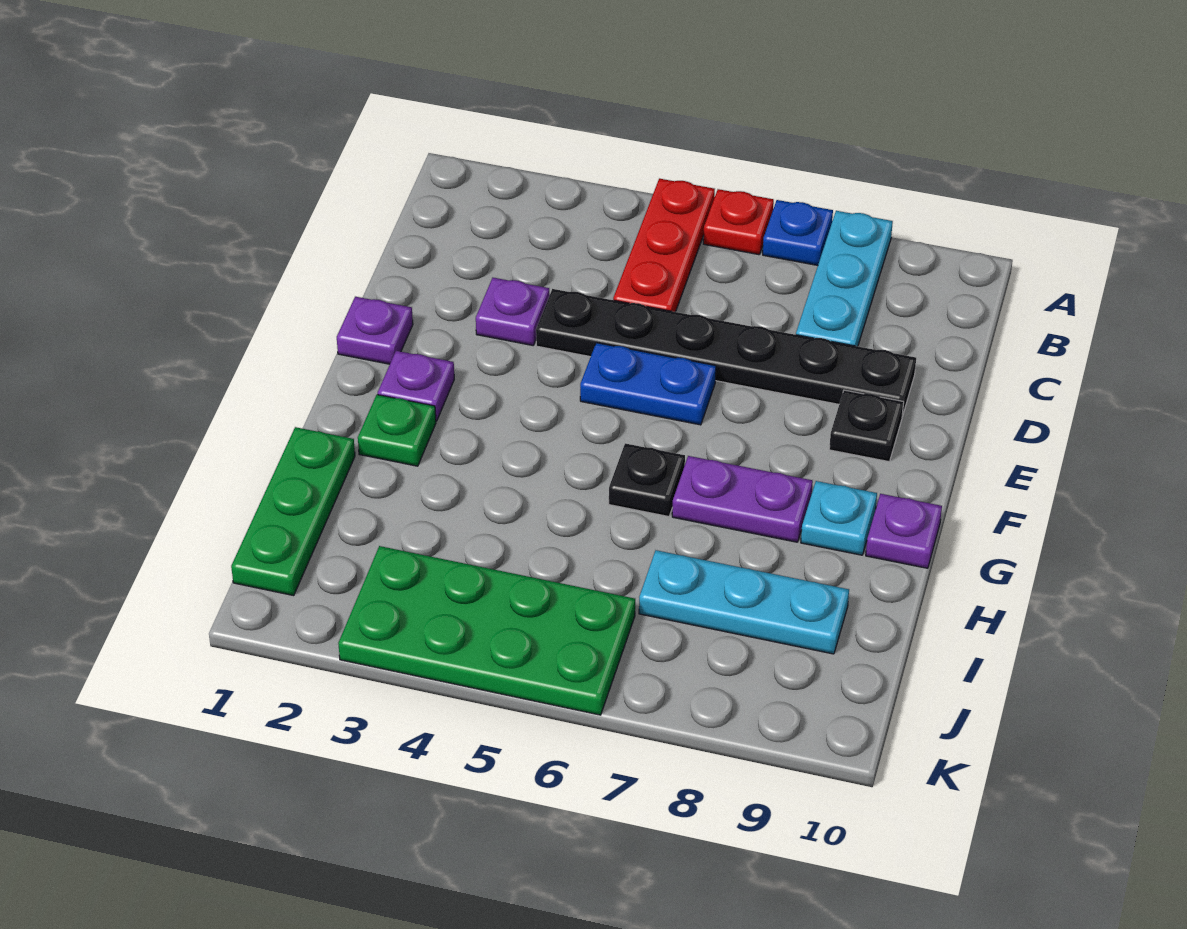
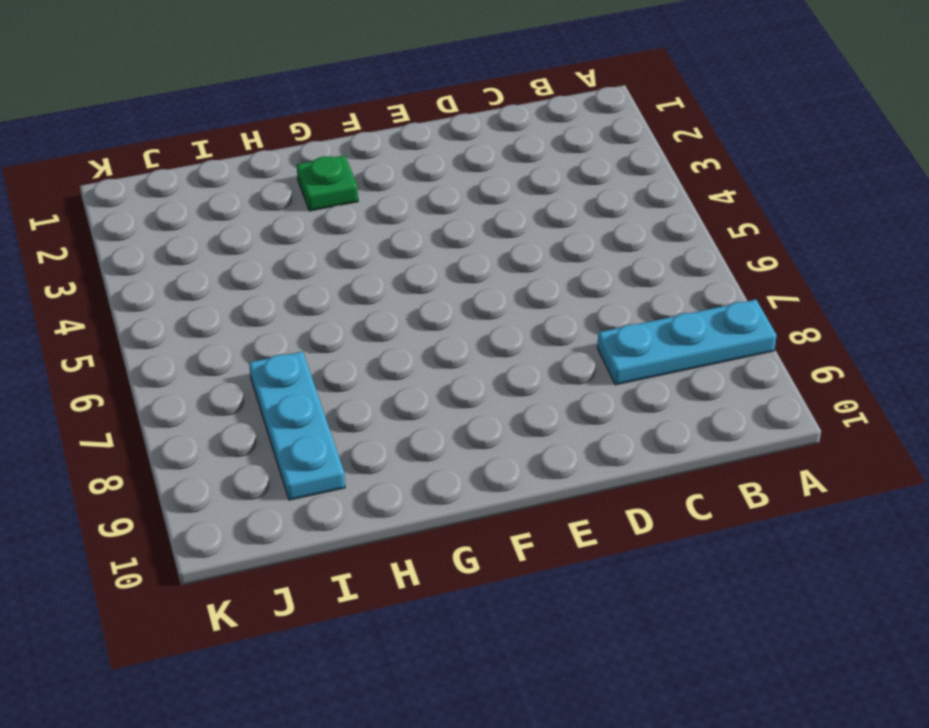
none -> red 1x3 plate [613,179,715,312]
none -> red 1x1 plate [703,189,774,255]
none -> blue 1x1 plate [763,200,833,265]

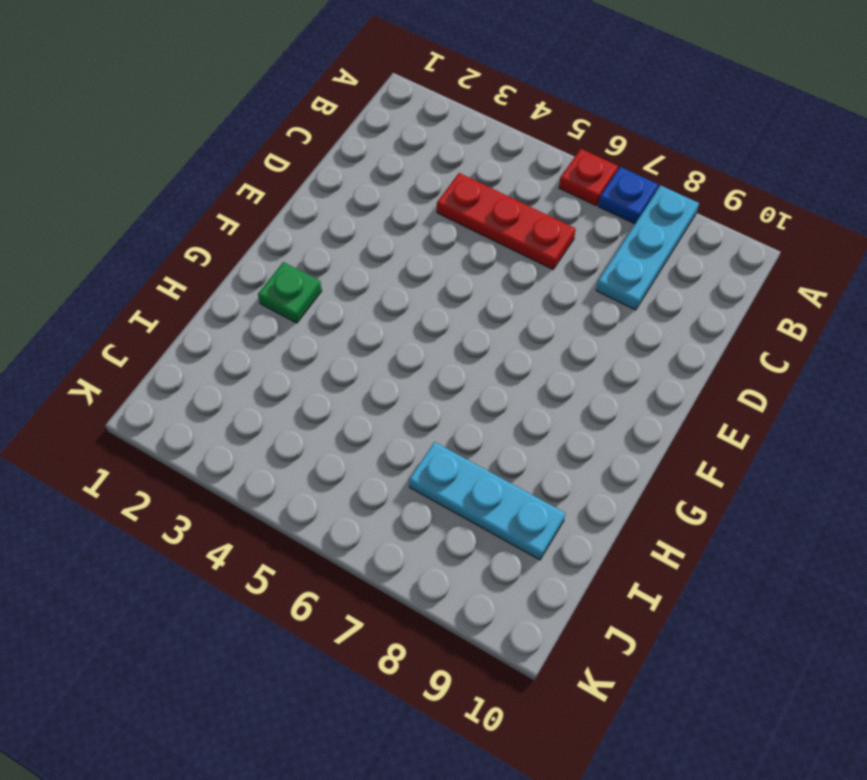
red 1x3 plate [437,173,576,269] -> red 1x3 plate turned to [613,179,715,312]
none -> purple 1x1 plate [476,278,550,345]
none -> black 1x6 plate [536,289,916,416]
none -> purple 1x1 plate [337,297,413,364]

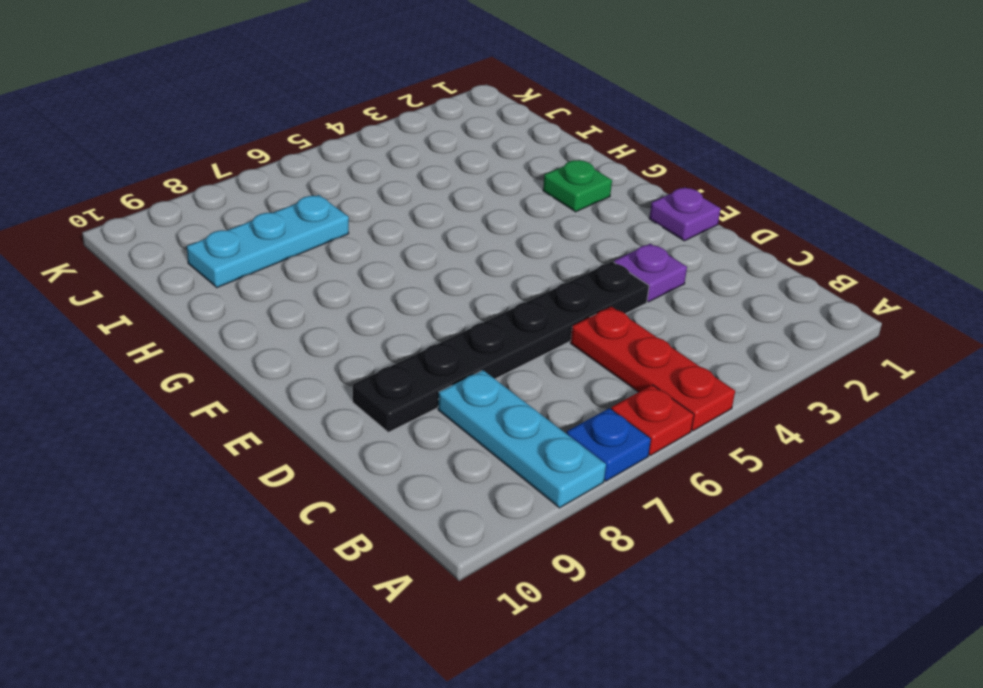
none -> blue 1x2 plate [580,343,716,425]
none -> black 1x1 plate [829,390,904,462]
none -> purple 1x1 plate [378,351,454,421]

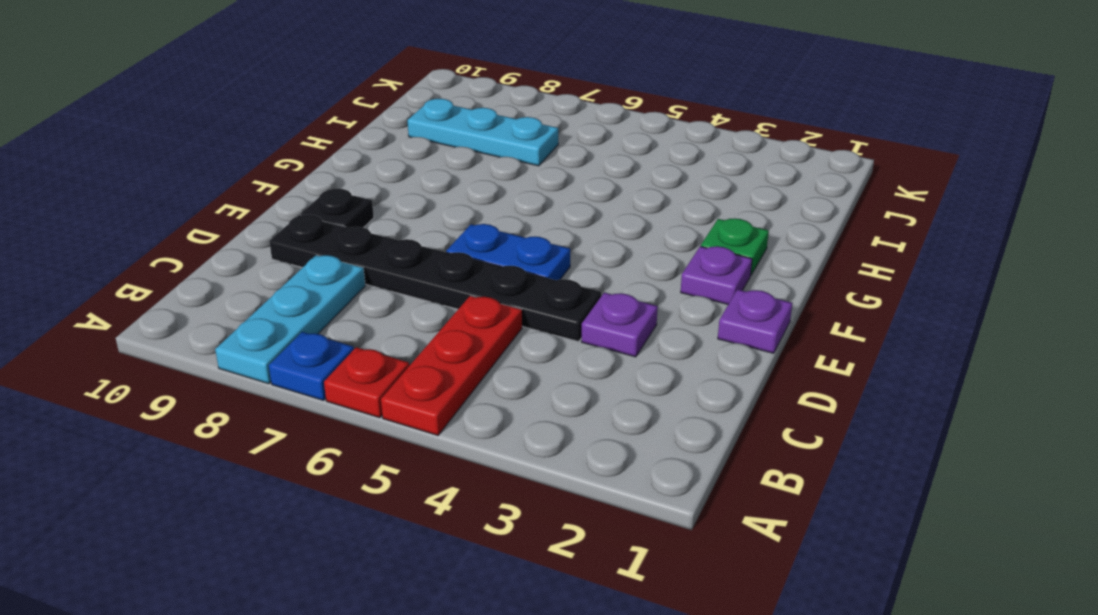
none -> black 1x1 plate [609,443,685,517]
none -> purple 1x2 plate [672,456,813,542]
none -> cyan 1x1 plate [801,481,877,555]

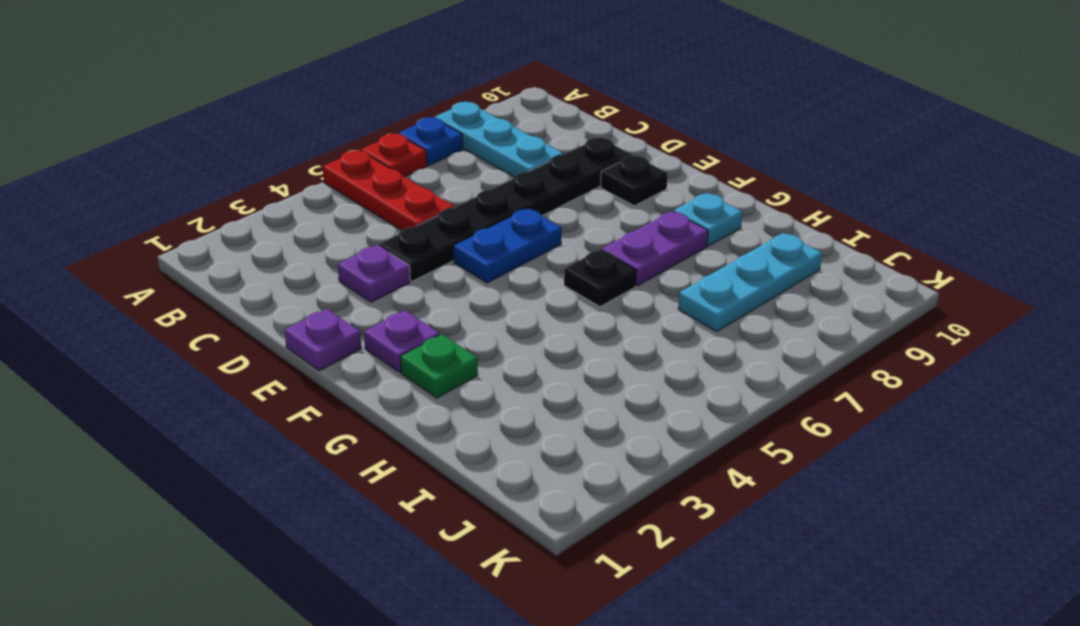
none -> purple 1x1 plate [866,494,942,568]
none -> green 1x3 plate [231,427,355,596]
none -> green 2x4 plate [338,546,635,715]

